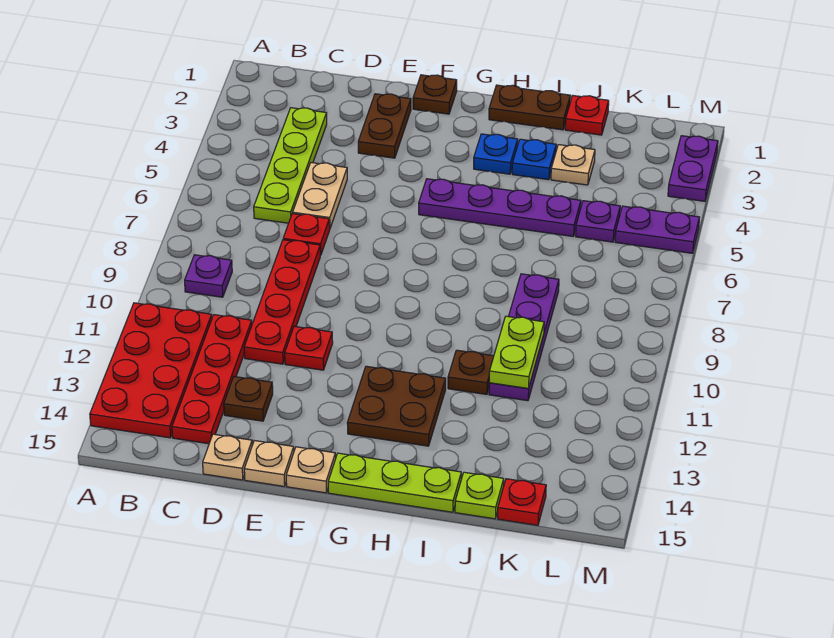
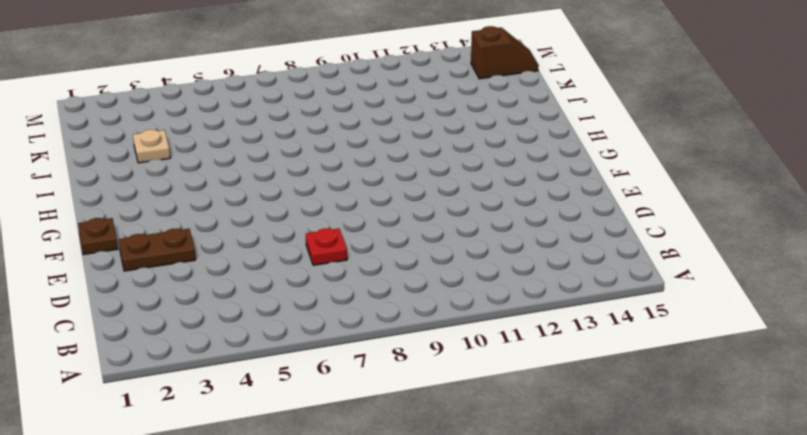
brown 1x2 slope [471,26,539,79] -> none
none -> red 2x4 plate [90,303,212,438]
none -> purple 1x1 plate [185,255,232,297]
none -> lime 1x4 plate [254,108,327,223]
none -> red 1x4 plate [172,315,252,444]

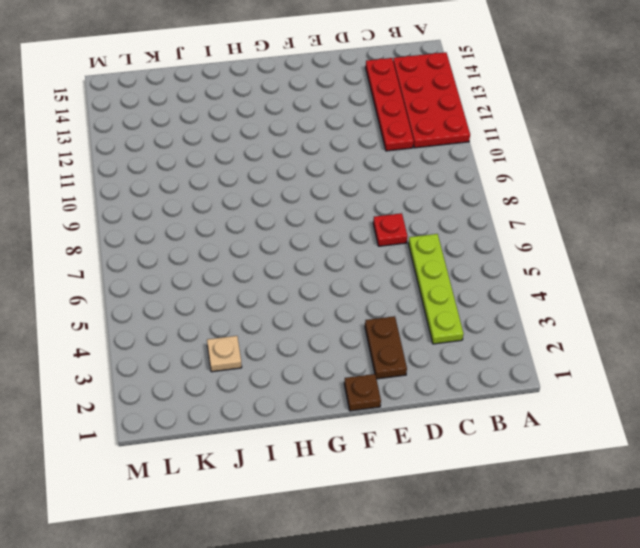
none -> purple 1x1 plate [185,255,232,297]
none -> tan 1x2 plate [293,163,347,228]
none -> red 1x4 plate [244,240,320,364]
none -> brown 1x1 plate [224,377,273,421]

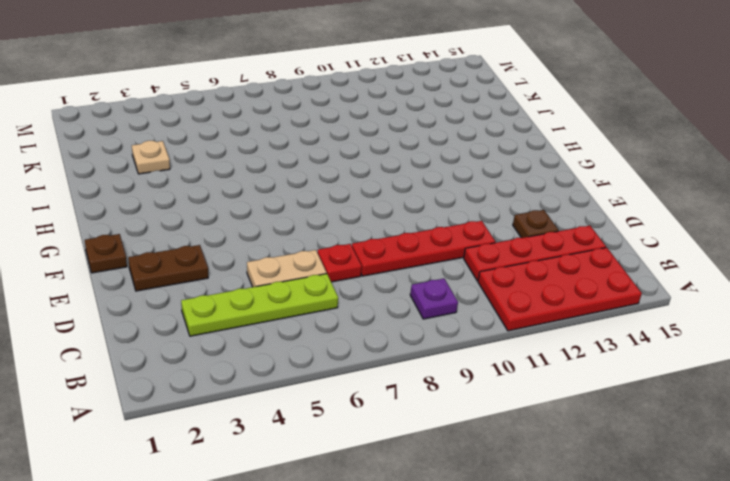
none -> tan 1x1 plate [203,434,252,480]
none -> red 1x1 plate [285,326,333,370]
none -> tan 1x1 plate [244,441,294,486]
none -> tan 1x1 plate [286,447,336,493]

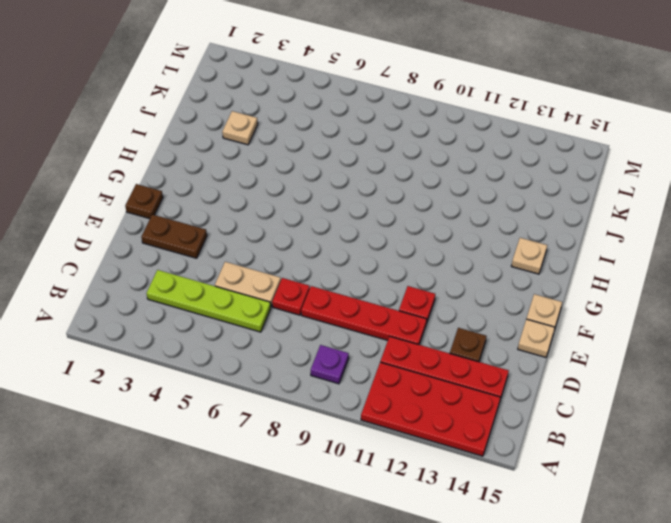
tan 1x1 plate [512,238,547,274] -> tan 1x1 plate moved to [203,434,252,480]
none -> purple 1x4 plate [419,179,581,236]
none -> brown 2x2 plate [347,366,446,446]
none -> lime 1x3 plate [328,453,461,512]
none -> brown 1x2 plate [489,85,570,130]

